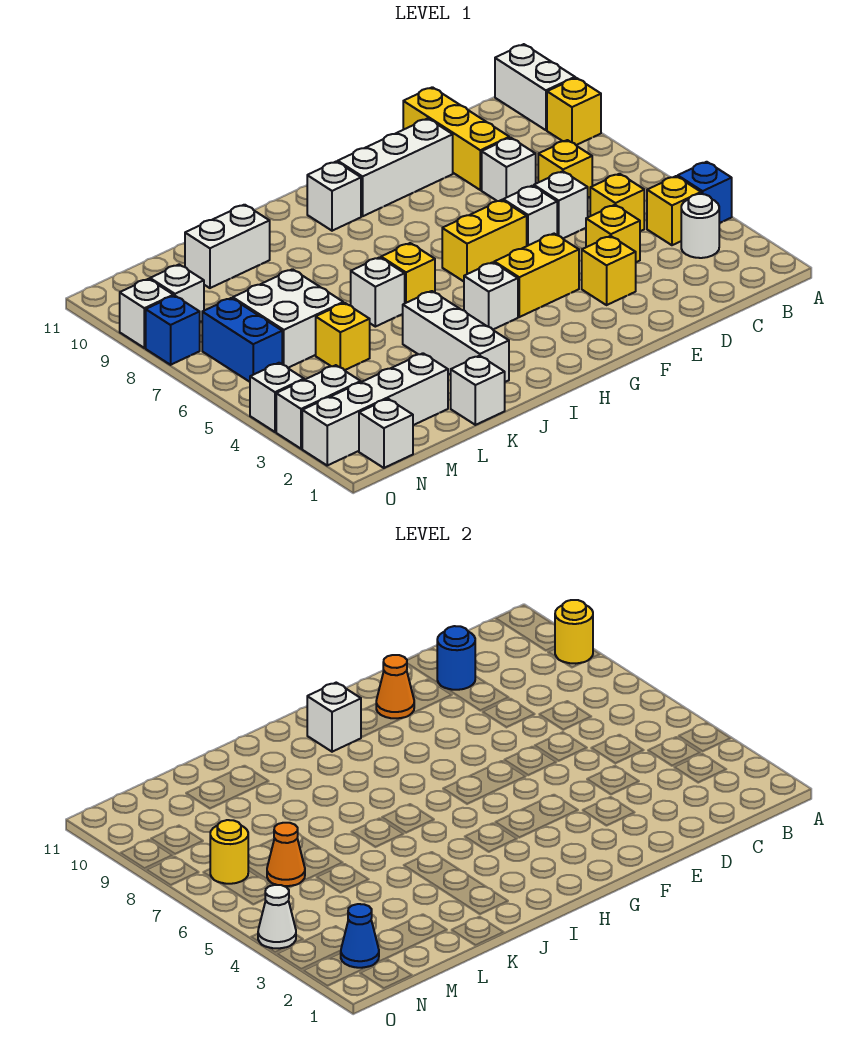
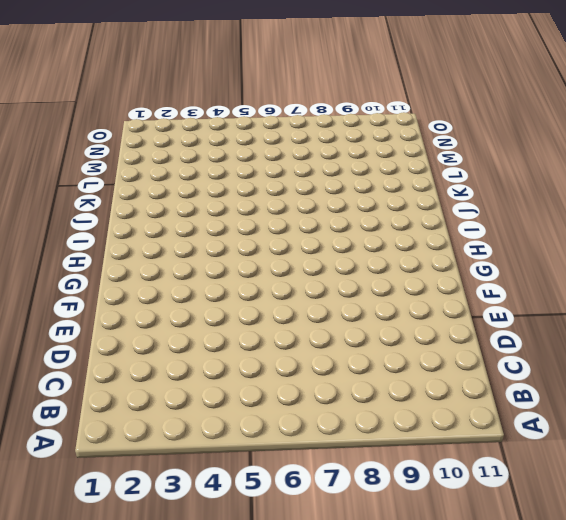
none -> blue 1x1 brick [678,162,732,223]
none -> yellow 1x1 brick [547,78,601,145]
none -> white 1x2 brick [495,44,575,130]
none -> white 1x1 round brick [681,194,719,258]

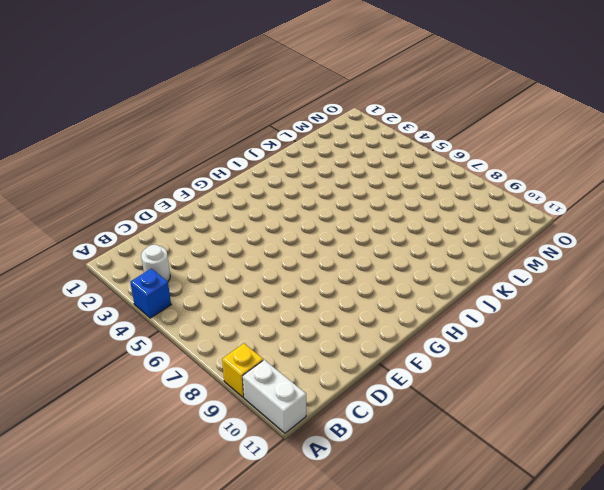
none -> yellow 1x1 brick [647,176,701,245]
none -> yellow 1x1 brick [590,174,644,231]
none -> yellow 1x1 brick [538,140,592,198]
none -> yellow 1x1 brick [586,205,640,262]

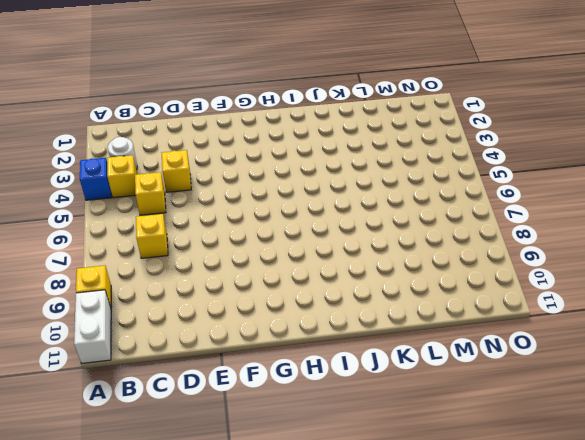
none -> white 1x1 brick [534,171,588,238]
none -> white 1x1 brick [482,138,536,201]
none -> yellow 1x3 brick [403,87,509,190]
none -> yellow 1x1 brick [582,236,636,305]

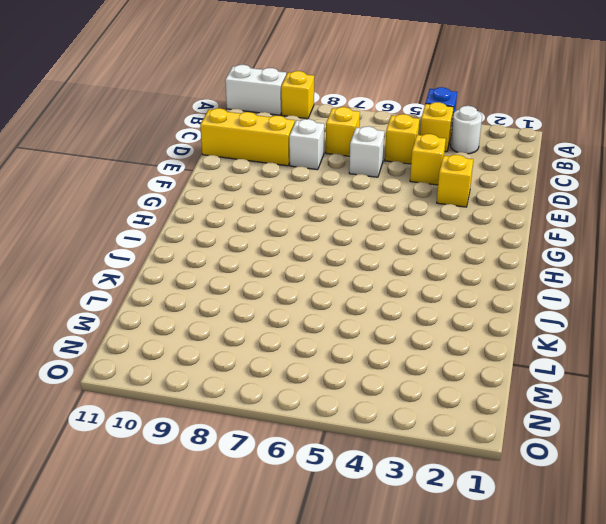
none -> white 1x1 brick [503,186,557,246]
none -> white 1x3 brick [338,118,453,216]
none -> yellow 1x2 brick [494,234,579,317]
none -> yellow 1x2 brick [442,200,527,281]

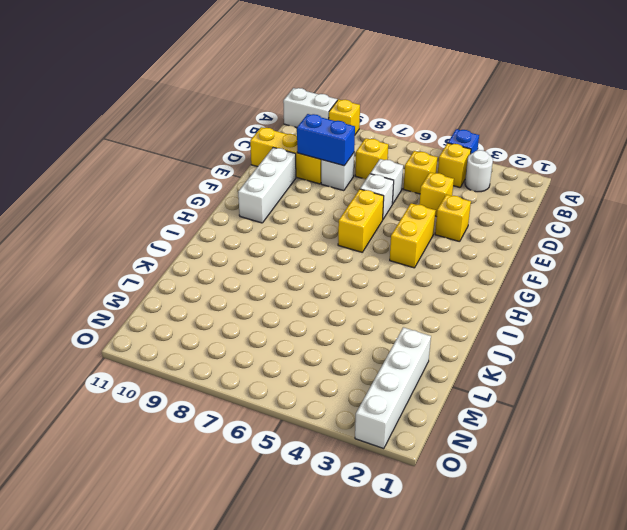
blue 1x2 brick [297,114,355,166] -> blue 1x2 brick moved to [202,298,282,382]
none -> white 1x1 brick [464,262,518,329]
none -> white 1x1 brick [307,162,361,231]
none -> yellow 1x1 brick [381,243,435,303]
none -> white 1x3 brick [403,291,509,382]

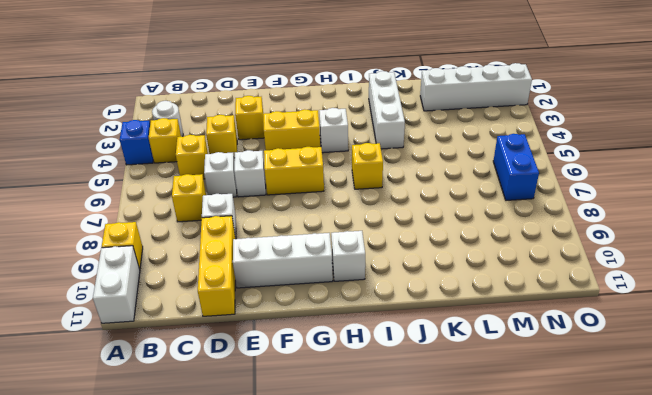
none -> white 1x1 brick [351,257,405,327]
none -> white 1x1 brick [451,356,505,425]
none -> white 1x2 brick [185,205,270,288]
none -> yellow 1x1 brick [316,303,370,370]

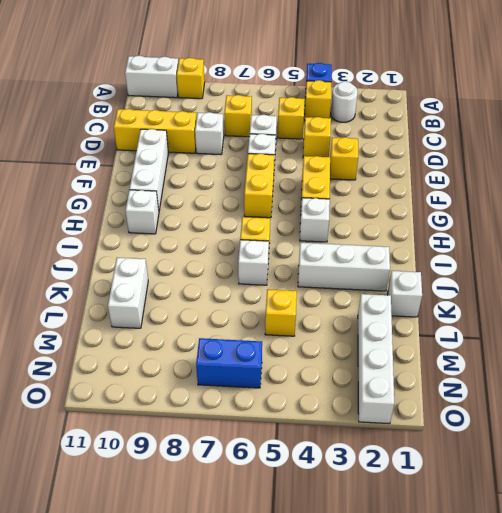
none -> white 2x2 brick [233,269,343,368]
none -> white 1x1 brick [359,399,413,468]
none -> white 1x2 brick [276,365,361,449]
none -> white 1x1 brick [150,265,204,322]

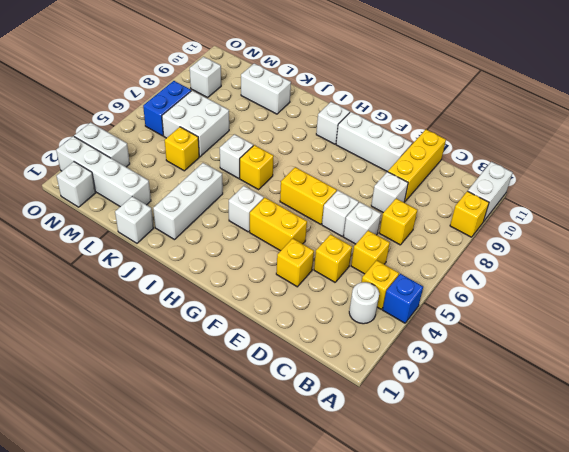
none -> white 1x1 brick [250,363,304,432]
none -> blue 1x1 brick [146,296,200,365]
none -> white 1x1 brick [120,279,173,348]
none -> yellow 1x1 round brick [555,600,593,663]

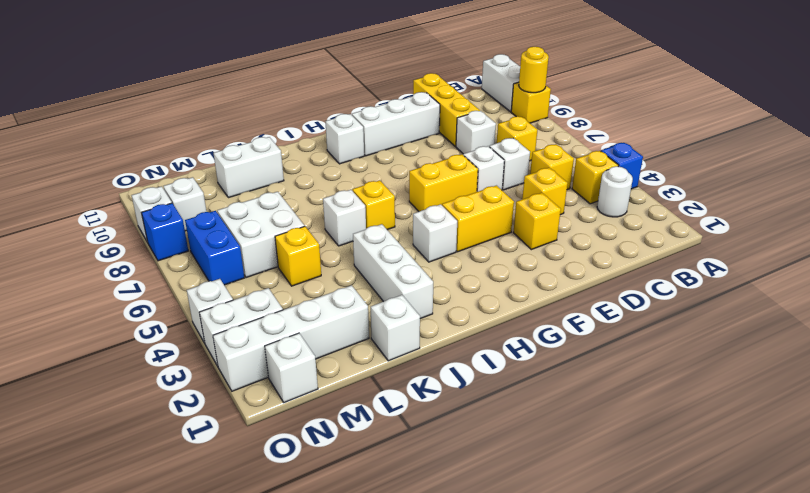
none -> blue 1x1 round brick [437,626,475,690]
none -> orange 1x1 cone [376,655,414,718]
none -> white 1x1 brick [307,683,361,752]
none -> orange 1x1 cone [267,823,305,886]

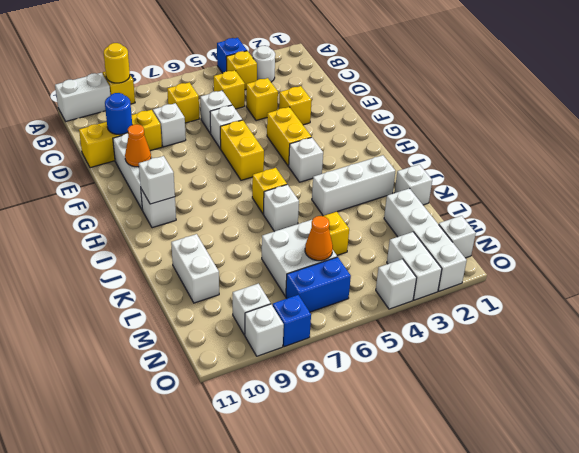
none -> blue 1x1 cone [341,904,379,968]
none -> yellow 1x1 round brick [210,820,249,884]
none -> white 1x1 cone [258,885,296,948]

